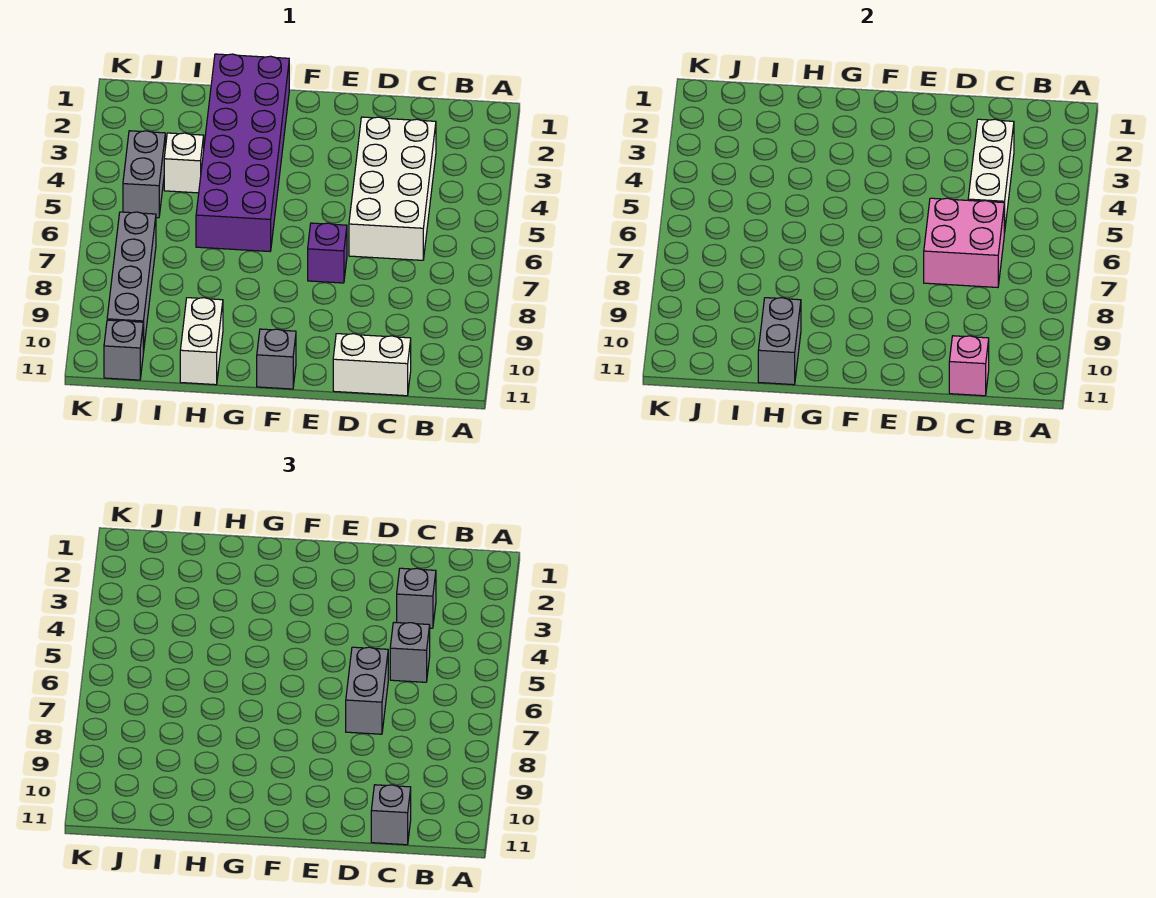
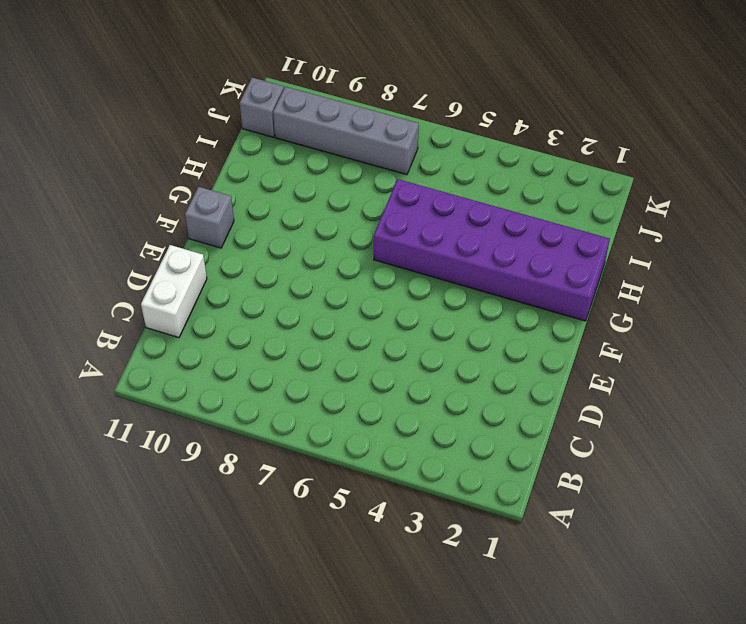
none -> white 2x4 brick [349,117,436,260]
none -> purple 1x1 brick [308,223,347,283]
none -> white 1x2 brick [180,298,223,385]

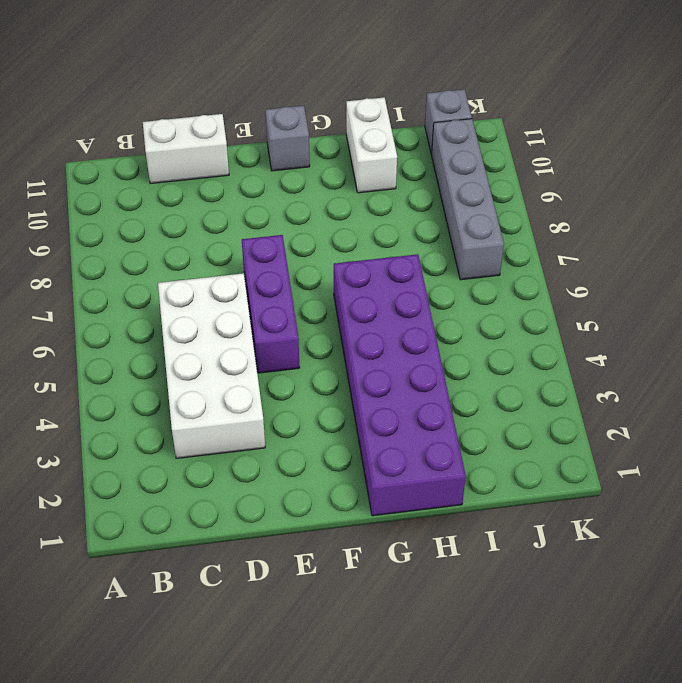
purple 1x3 brick [242,235,300,373] -> purple 1x1 brick [308,223,347,283]
none -> white 1x1 brick [164,133,204,193]
none -> grey 1x2 brick [123,131,165,218]
none -> white 1x3 brick [968,119,1014,233]

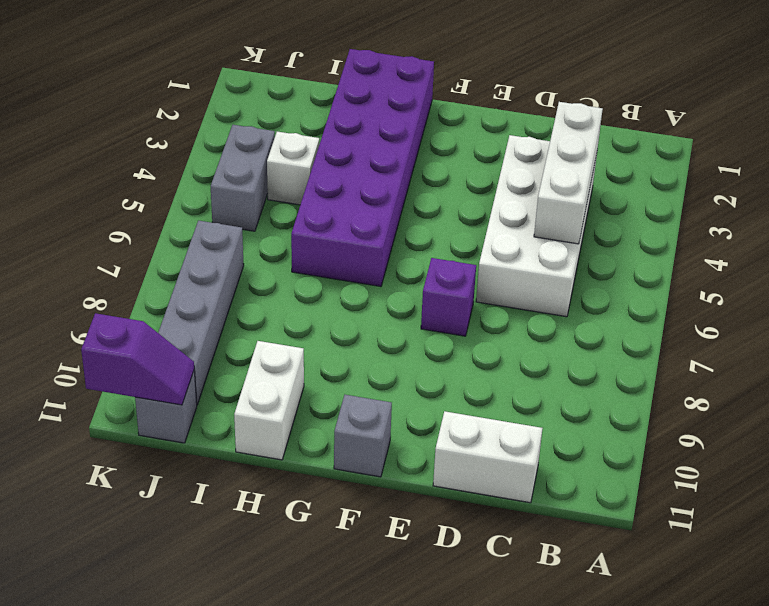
purple 1x2 slope [81,313,194,405] -> none
none -> pink 2x2 brick [924,198,1004,287]
none -> pink 1x1 brick [949,336,989,396]
none -> grey 1x2 brick [758,298,801,385]

